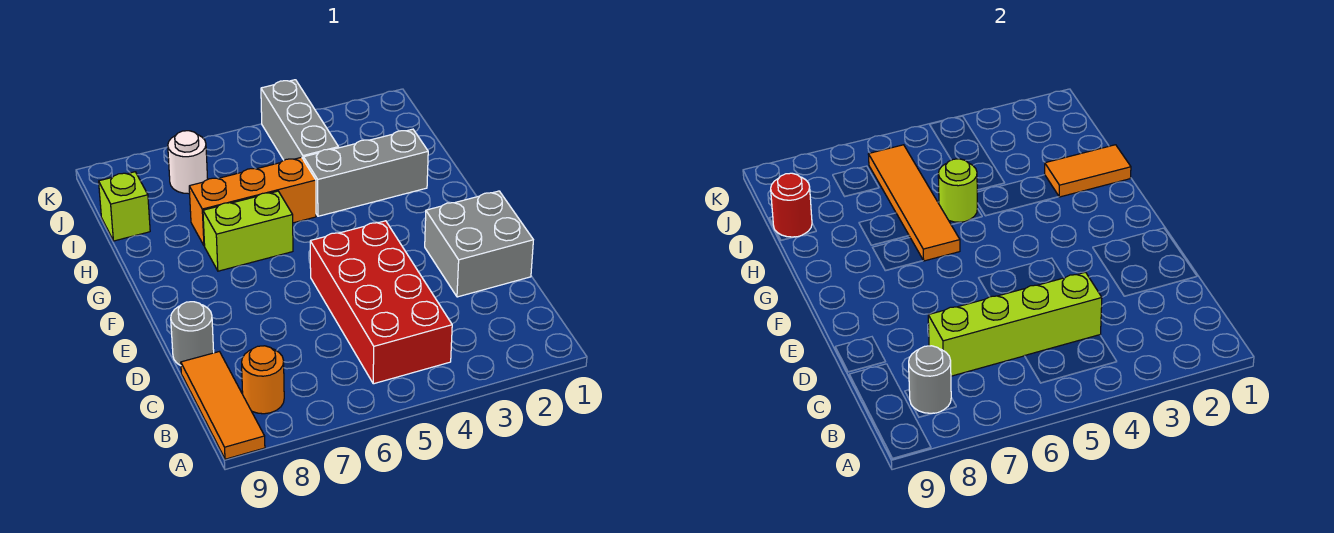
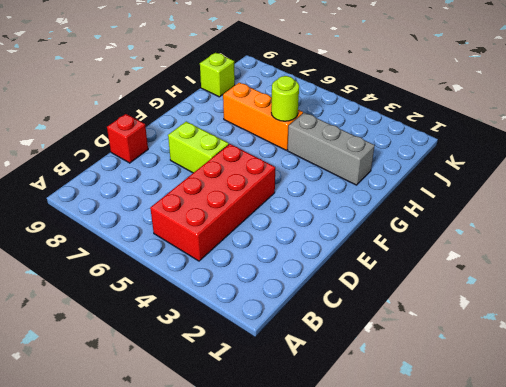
red 1x1 brick [107,114,148,163] -> grey 1x1 round brick [171,302,214,366]
lime 1x2 brick [168,122,229,173] -> lime 1x2 brick moved to [203,191,293,271]
none -> orange 1x3 tile [181,352,265,459]
none -> orange 1x1 round brick [242,346,284,414]
none -> grey 2x2 brick [425,191,533,297]

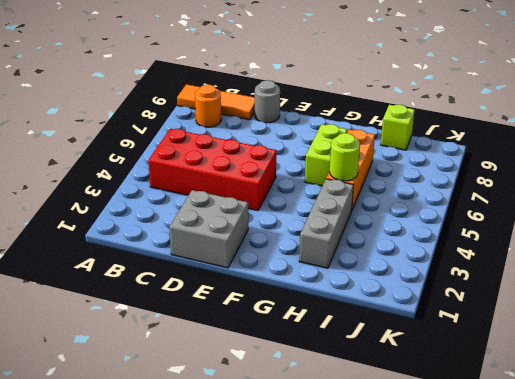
none -> grey 1x3 brick [261,80,339,160]
none -> white 1x1 round brick [168,131,208,194]
none -> grey 1x1 round brick [909,346,951,413]

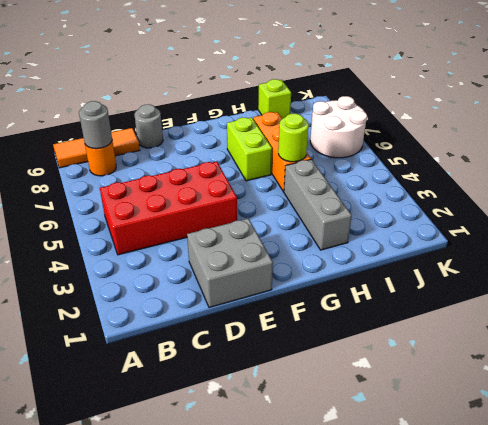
white 2x2 round brick [310,96,367,158] -> white 1x1 round brick [168,131,208,194]
none -> grey 1x3 brick [261,80,339,160]
none -> lime 1x4 brick [928,272,1102,376]
none -> orange 1x4 tile [868,145,960,261]

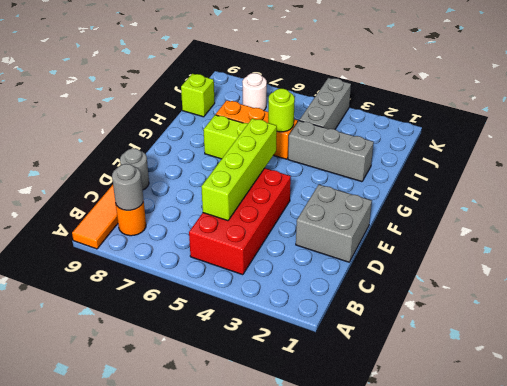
lime 1x4 brick [201,118,277,221] -> lime 1x4 brick turned to [928,272,1102,376]
none -> orange 1x4 tile [868,145,960,261]
none -> orange 1x2 tile [1045,145,1131,197]
none -> red 1x1 round brick [771,173,812,237]

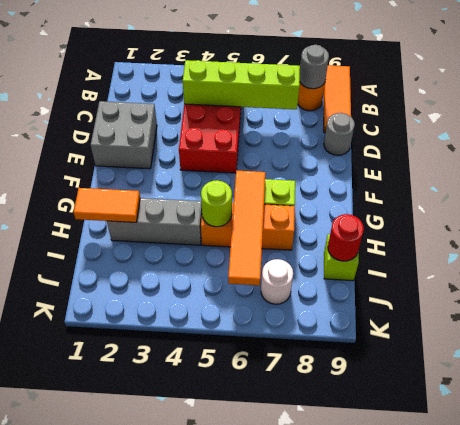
none -> grey 1x3 brick [261,80,339,160]

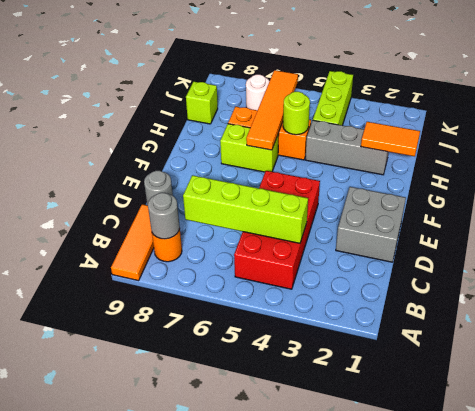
lime 1x3 brick [313,71,353,125] -> grey 1x3 brick [261,80,339,160]
none -> red 1x1 round brick [771,173,812,237]

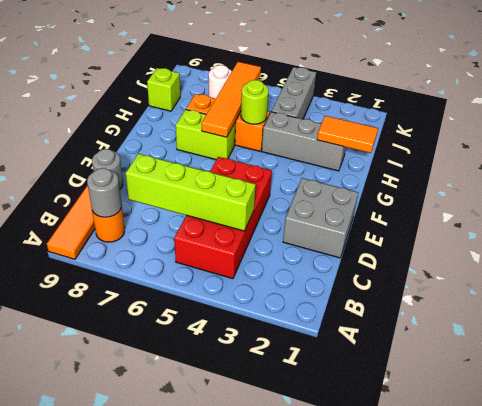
none -> red 1x1 round brick [771,173,812,237]

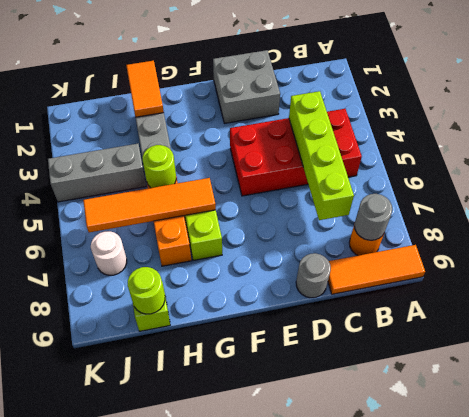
lime 1x1 round brick [128,267,165,314] -> red 1x1 round brick [771,173,812,237]

